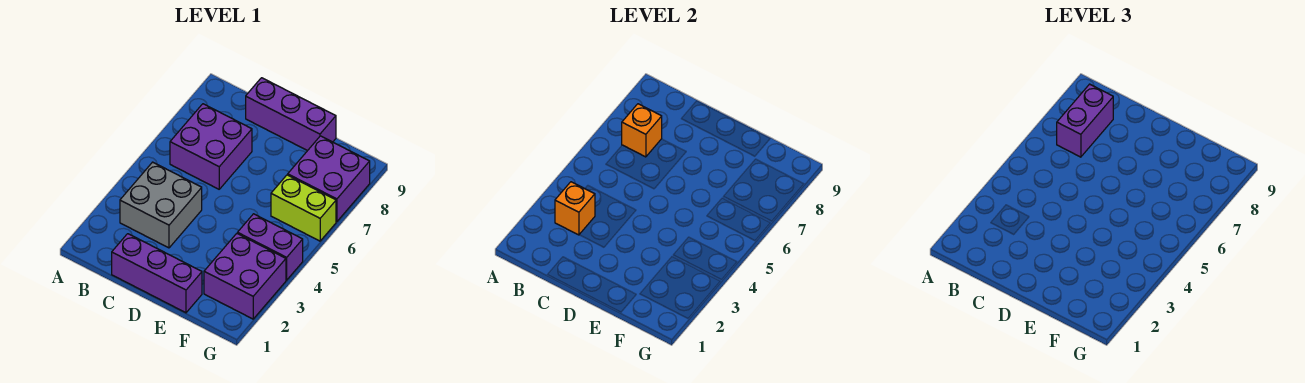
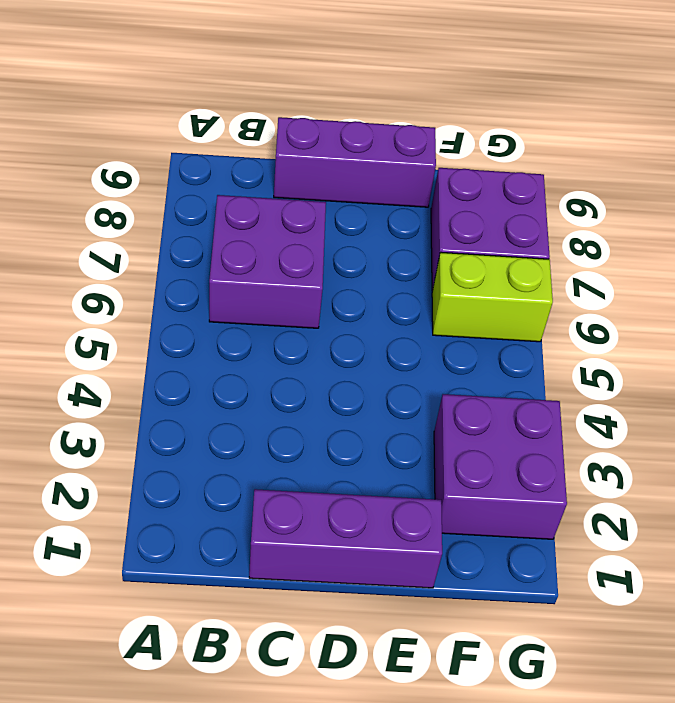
none -> grey 2x2 brick [120,162,202,248]
none -> purple 1x2 brick [238,214,303,280]

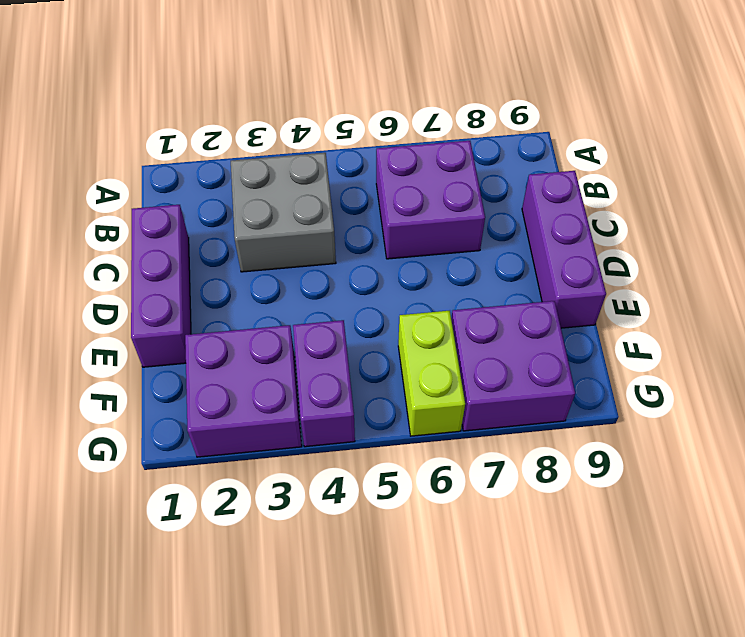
none -> orange 1x1 brick [555,182,595,235]
none -> orange 1x1 brick [622,104,662,157]

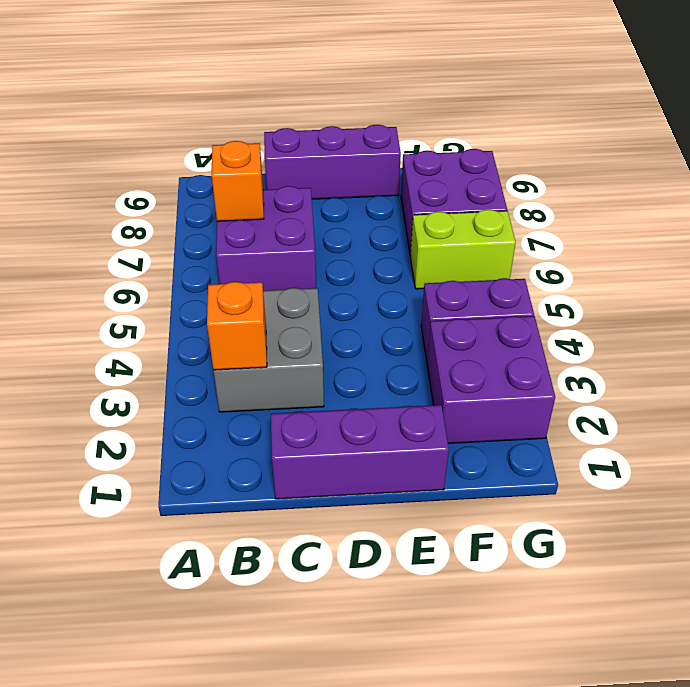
none -> purple 1x2 brick [1057,84,1113,157]

